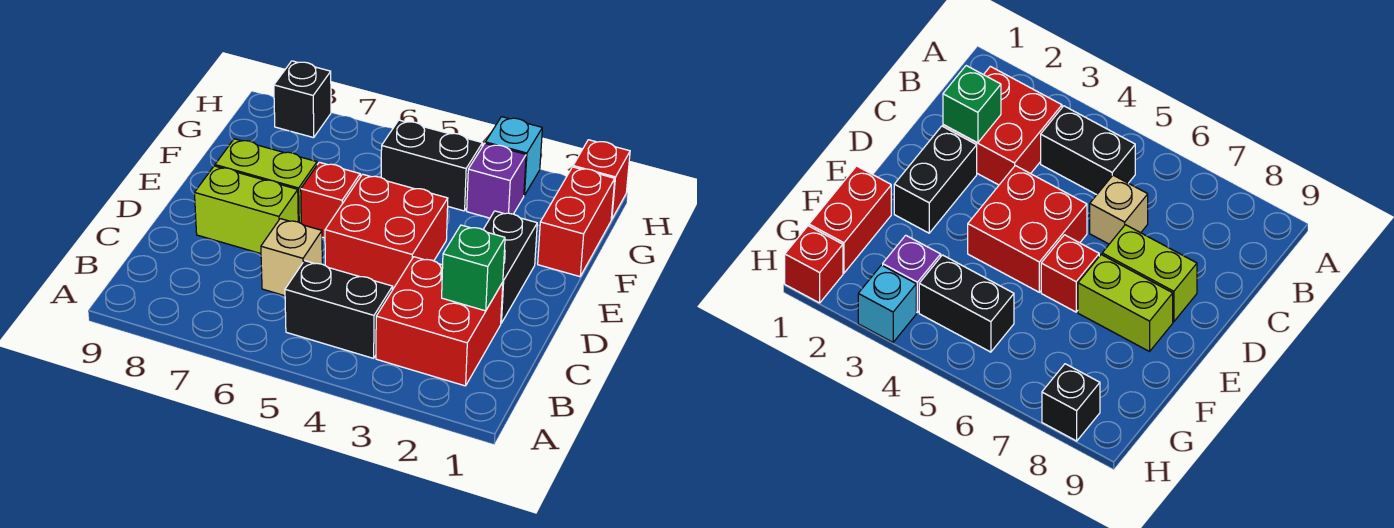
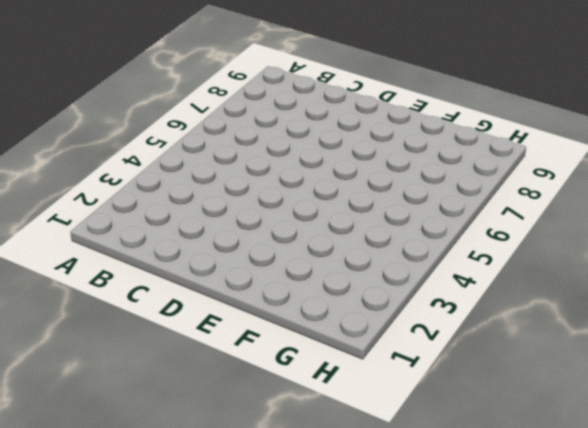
none -> red 2x2 brick [376,257,503,386]
none -> black 1x2 brick [285,261,393,358]
none -> tan 1x1 brick [261,219,322,296]

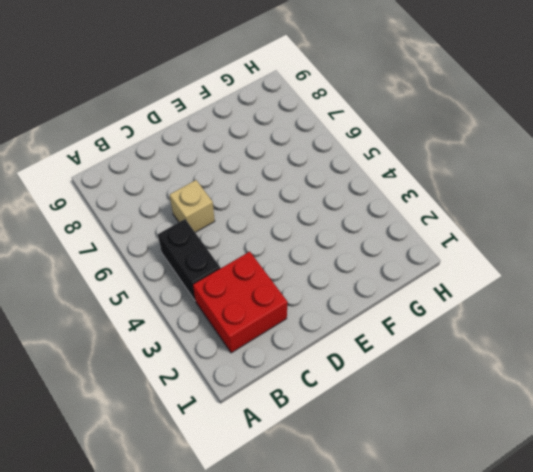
none -> black 1x2 brick [483,211,537,323]
none -> red 2x2 brick [325,174,448,290]
none -> lime 1x2 brick [195,166,298,254]

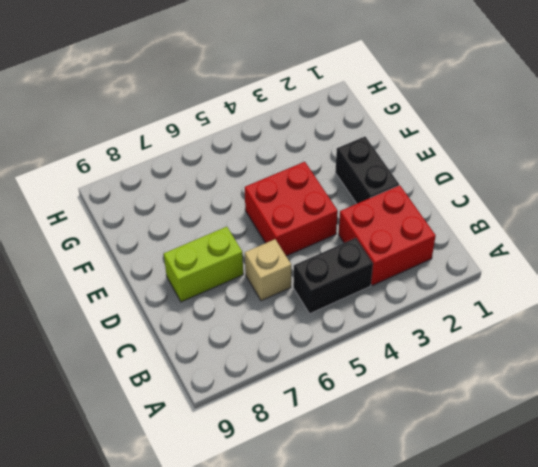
none -> red 1x1 brick [301,162,361,238]
none -> lime 1x2 brick [215,139,317,223]
none -> red 1x2 brick [538,167,615,277]

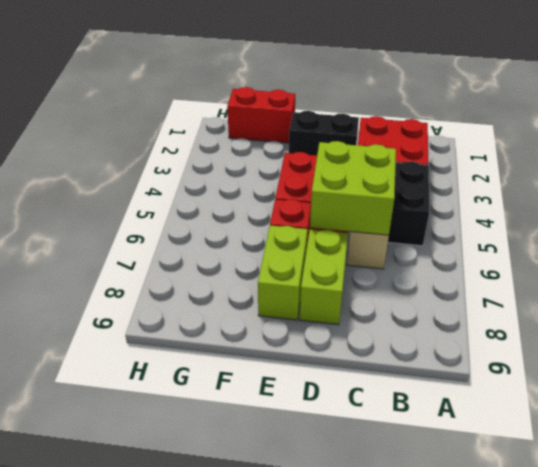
lime 2x2 brick [310,141,396,235] -> none
none -> purple 1x1 brick [467,143,526,218]
none -> black 1x2 brick [381,120,482,211]
none -> red 1x1 brick [573,140,630,219]

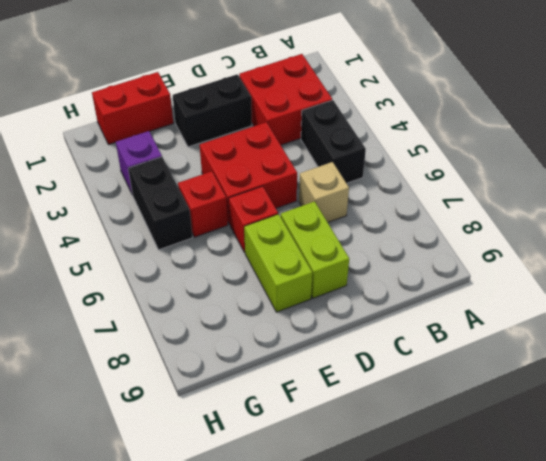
red 1x1 brick [178,171,228,237] -> red 1x1 brick moved to [573,140,630,219]
none -> cyan 1x1 brick [485,117,542,195]
none -> black 1x1 brick [274,61,331,138]
none -> green 1x1 brick [442,225,505,311]

